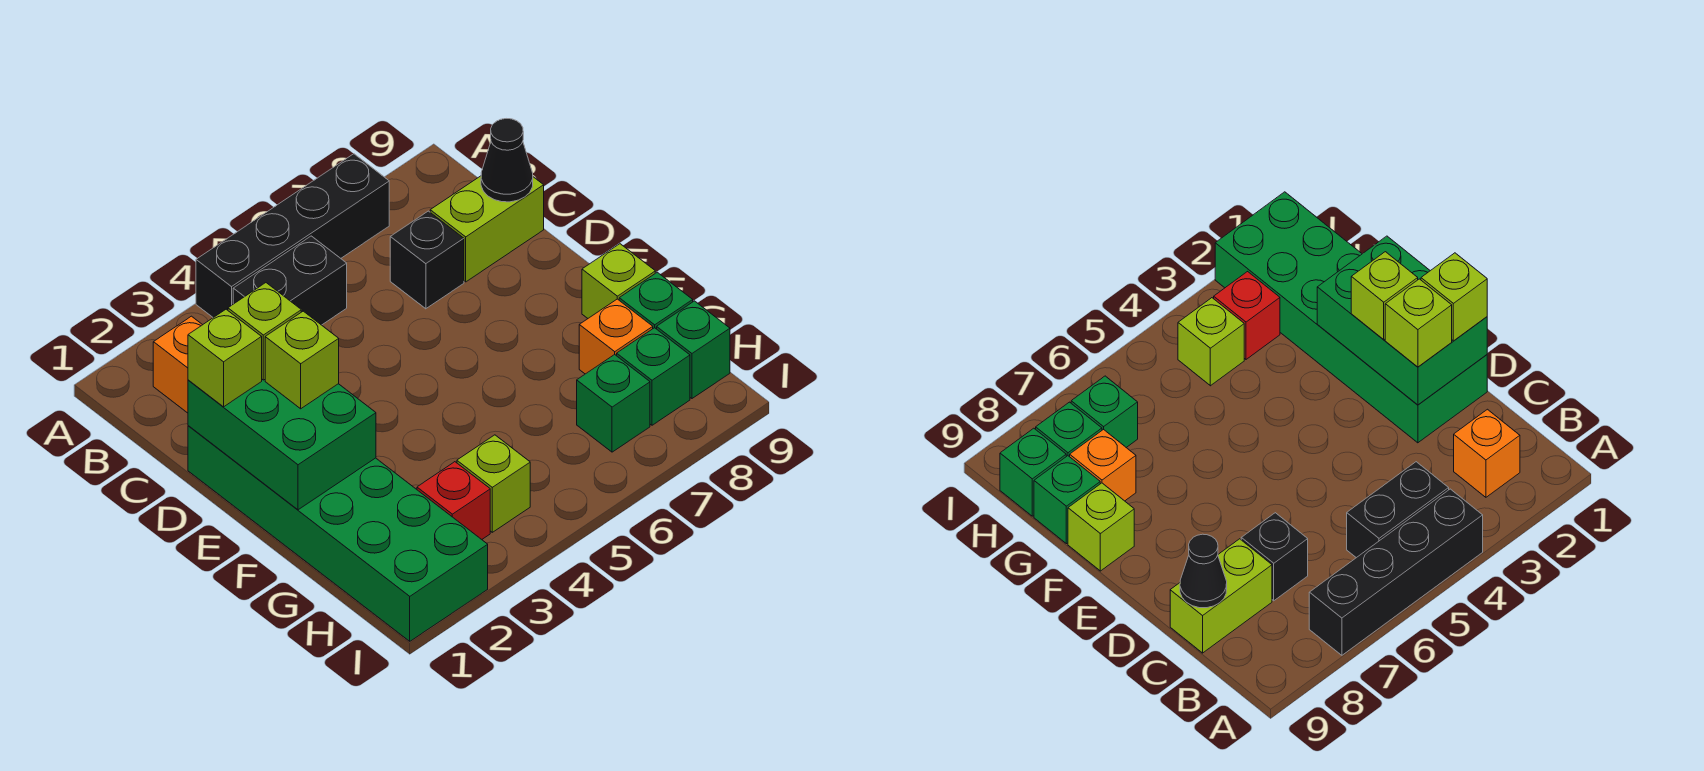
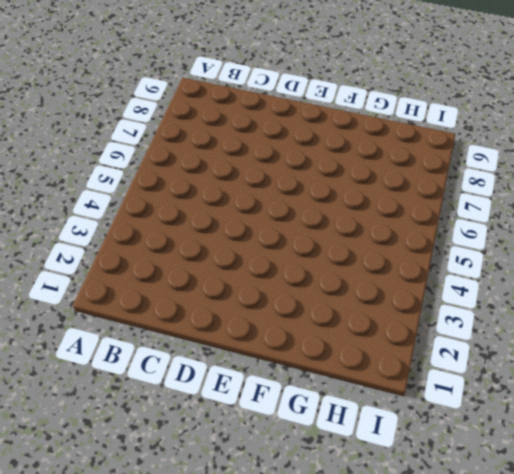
none -> black 1x4 brick [196,154,389,318]
none -> orange 1x1 brick [153,316,202,413]
none -> black 1x2 brick [233,236,347,325]

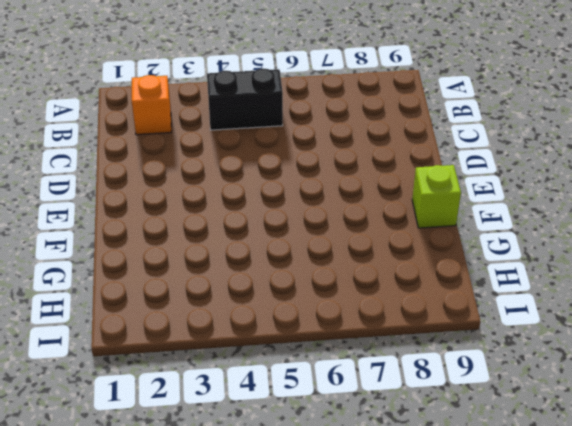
none -> black 1x4 brick [196,154,389,318]
none -> black 1x1 brick [390,211,464,309]
none -> lime 1x2 brick [430,176,544,282]

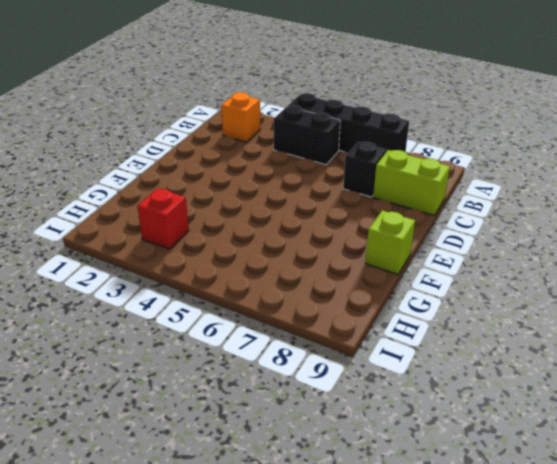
none -> green 2x6 brick [188,426,488,641]
none -> orange 1x1 brick [579,299,653,374]
none -> green 1x1 brick [619,272,693,329]

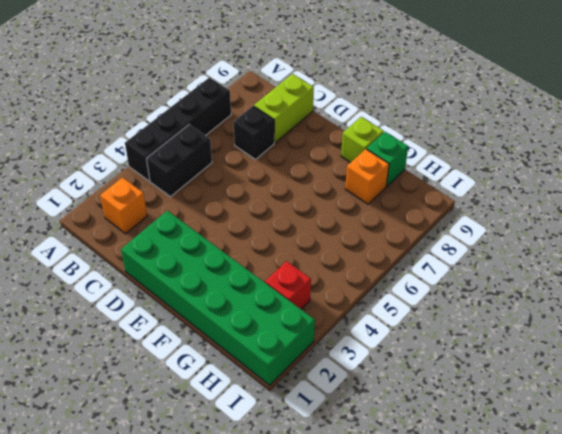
none -> lime 1x1 brick [457,435,530,532]
none -> green 1x1 brick [577,355,650,452]
none -> green 1x1 brick [617,328,690,425]

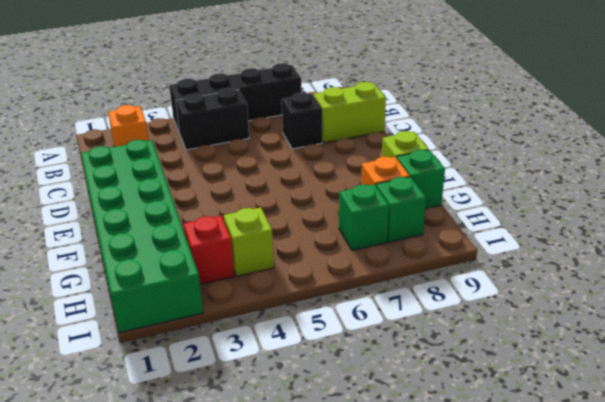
none -> green 1x1 brick [657,301,730,398]
none -> black 1x1 cone [481,119,533,202]
none -> green 2x3 brick [188,380,376,510]

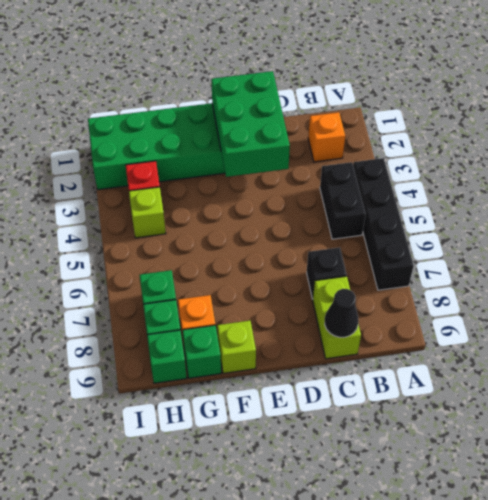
green 2x3 brick [211,71,290,177] -> green 2x3 brick turned to [188,380,376,510]
none -> lime 1x1 brick [188,309,262,407]
none -> lime 1x1 brick [228,283,301,380]
none -> lime 1x1 brick [265,311,339,409]

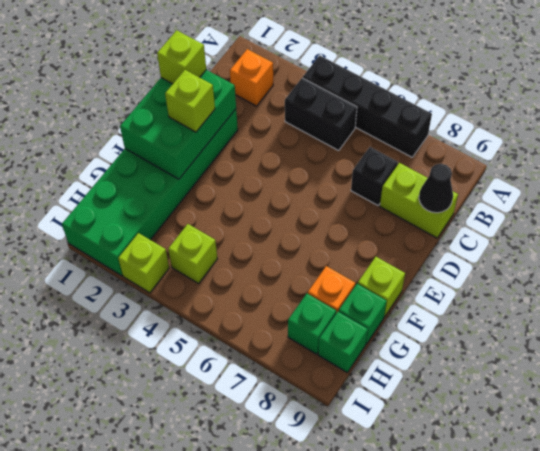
lime 1x1 brick [118,233,169,293] -> lime 1x1 brick moved to [228,283,301,380]
none -> red 1x1 brick [417,462,490,539]
none -> green 1x1 brick [577,355,650,452]

